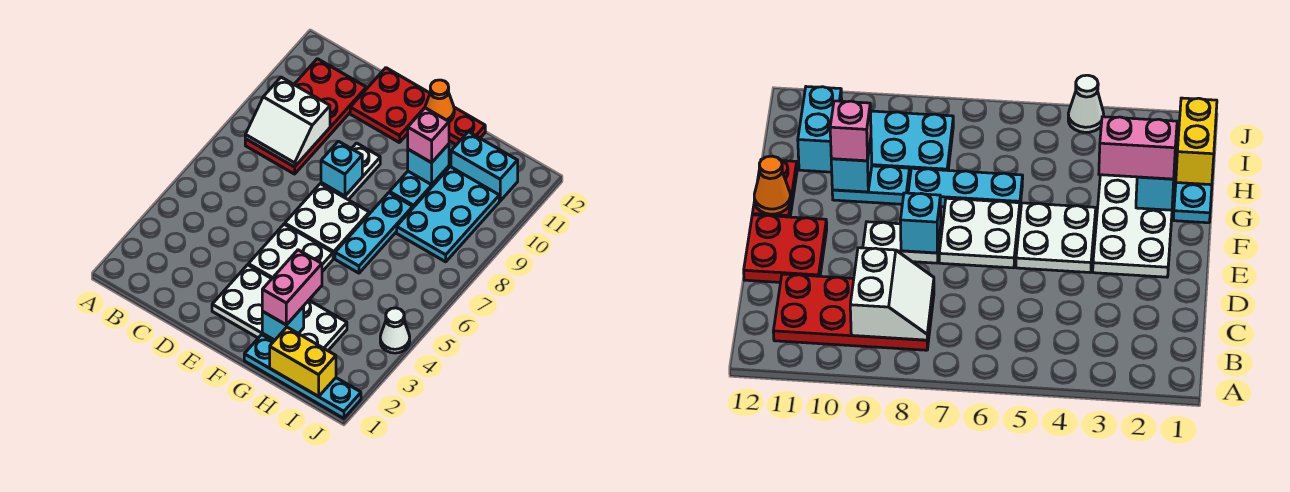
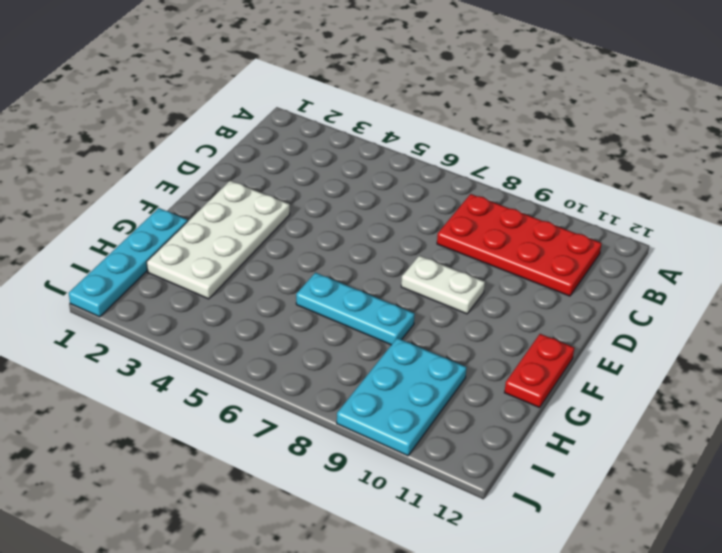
cyan 2x3 plate [337,338,467,456] -> cyan 2x3 plate turned to [397,167,499,262]
none -> red 2x2 plate [350,68,430,143]
none -> white 2x2 plate [248,224,333,279]
none -> white 2x2 plate [285,184,369,259]

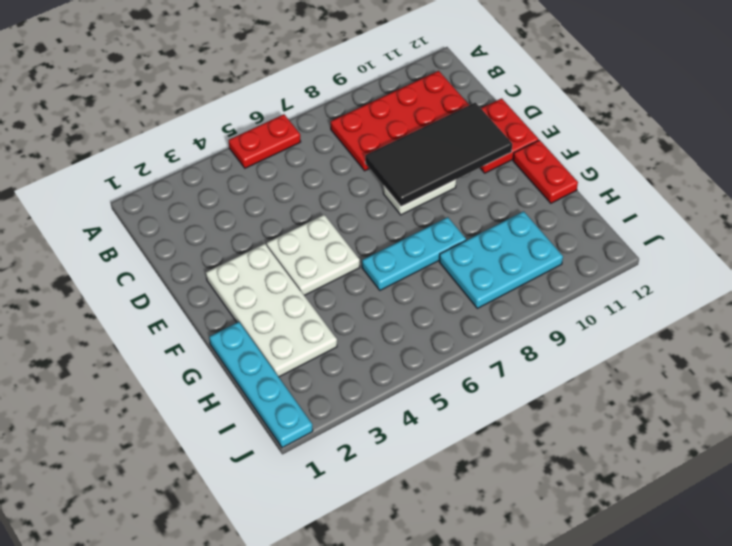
red 1x2 plate [229,114,301,168] -> none
black 2x4 tile [365,102,512,206] -> cyan 1x1 brick [321,141,362,196]
none -> white 2x2 plate [285,184,369,259]
none -> cyan 1x2 plate [390,166,449,208]
none -> cyan 1x2 brick [451,132,518,201]

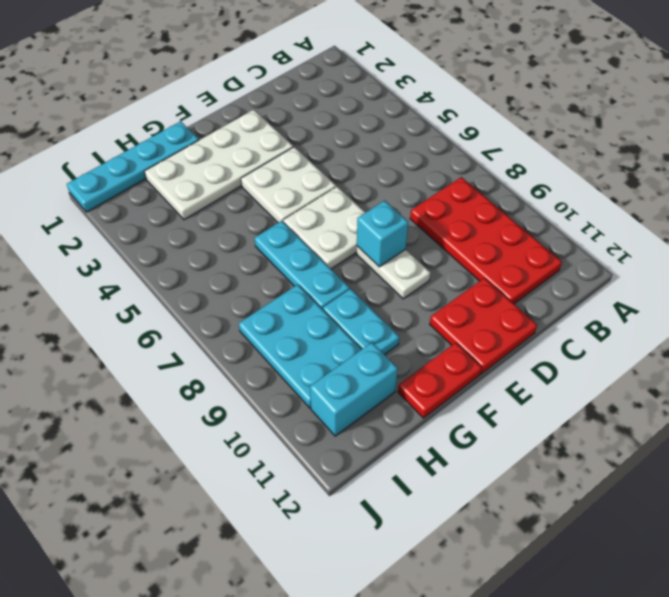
none -> white 1x1 cone [380,308,410,353]
none -> white 2x2 slope [245,77,330,167]
none -> orange 1x1 cone [425,80,454,122]

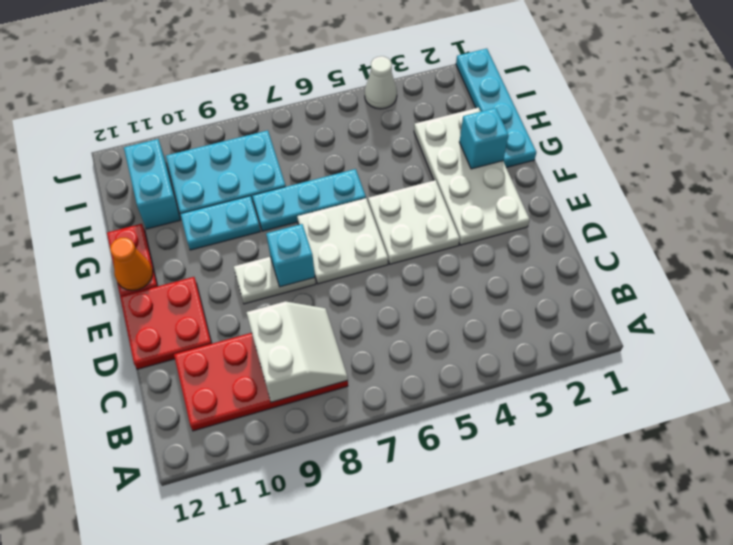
none -> cyan 1x1 brick [408,144,449,185]
none -> yellow 1x2 brick [270,327,336,397]
none -> pink 1x2 brick [262,250,322,325]

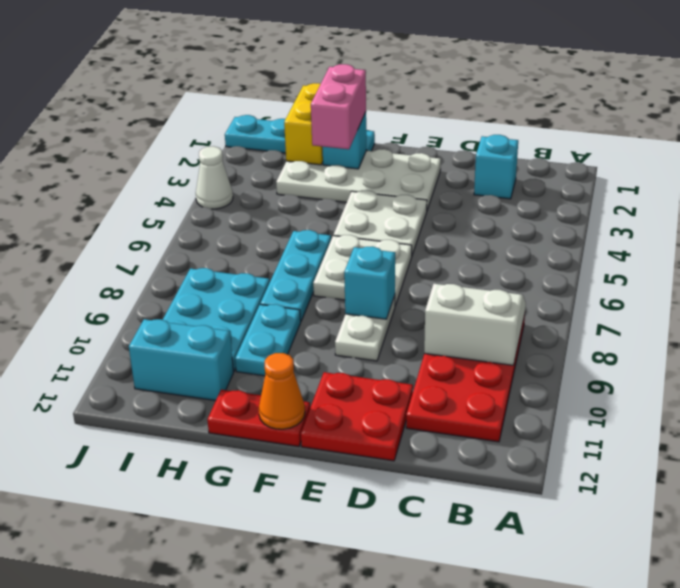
cyan 1x1 brick [474,135,518,199] -> cyan 1x1 brick moved to [408,144,449,185]
yellow 1x2 brick [284,83,323,165] -> yellow 1x2 brick turned to [270,327,336,397]
none -> pink 1x1 brick [408,108,449,163]

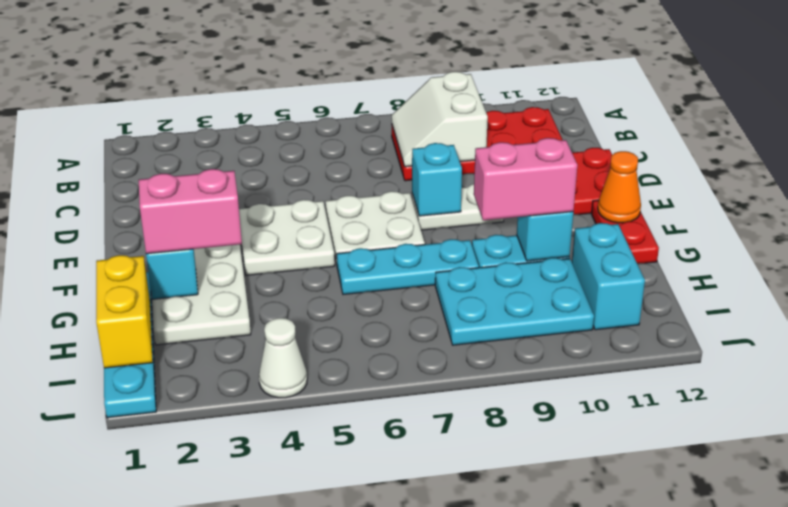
pink 1x2 brick [474,138,577,220] -> pink 1x1 brick [408,108,449,163]

